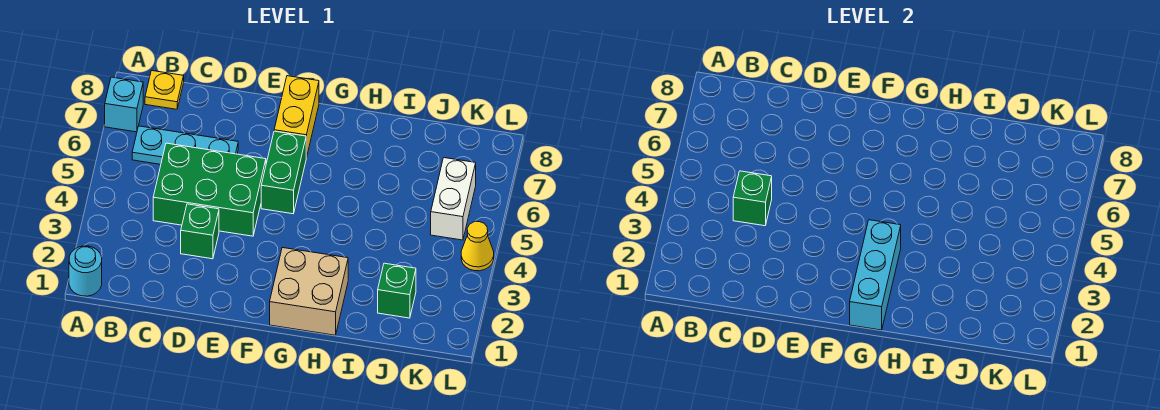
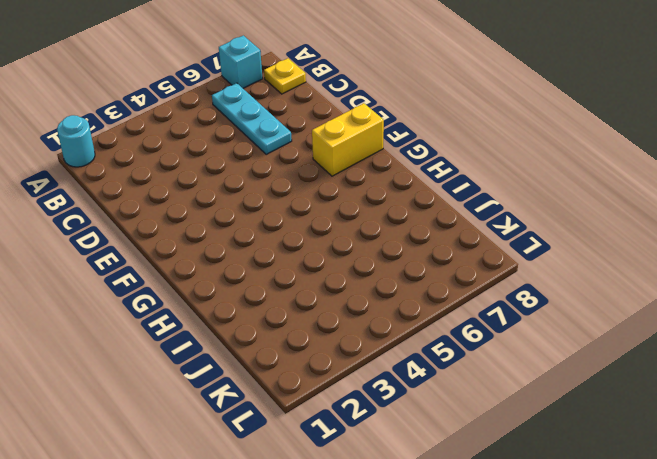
none -> green 2x3 brick [153,143,266,236]
none -> green 1x1 brick [181,204,219,259]
none -> green 1x2 brick [261,131,306,214]

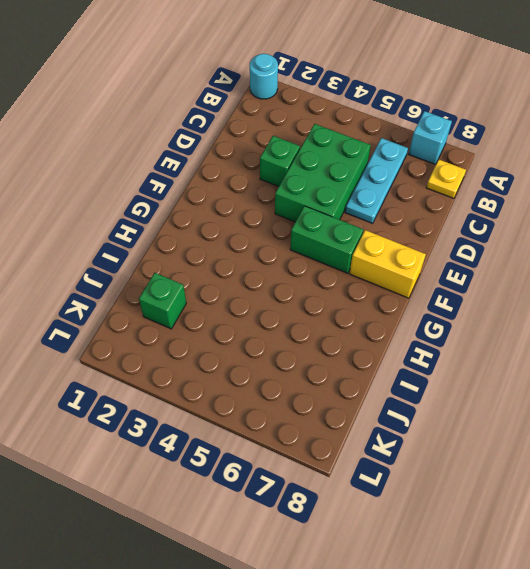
none -> tan 2x2 brick [270,248,348,335]
none -> white 1x2 brick [431,158,476,240]
none -> yellow 1x1 cone [461,222,494,271]

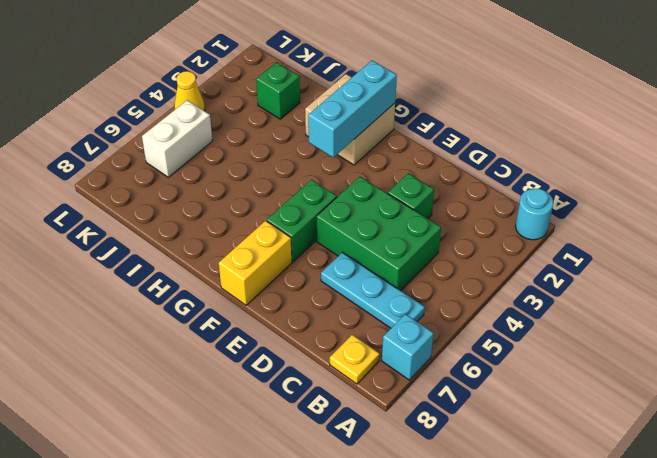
none -> green 1x1 brick [733,171,772,226]

